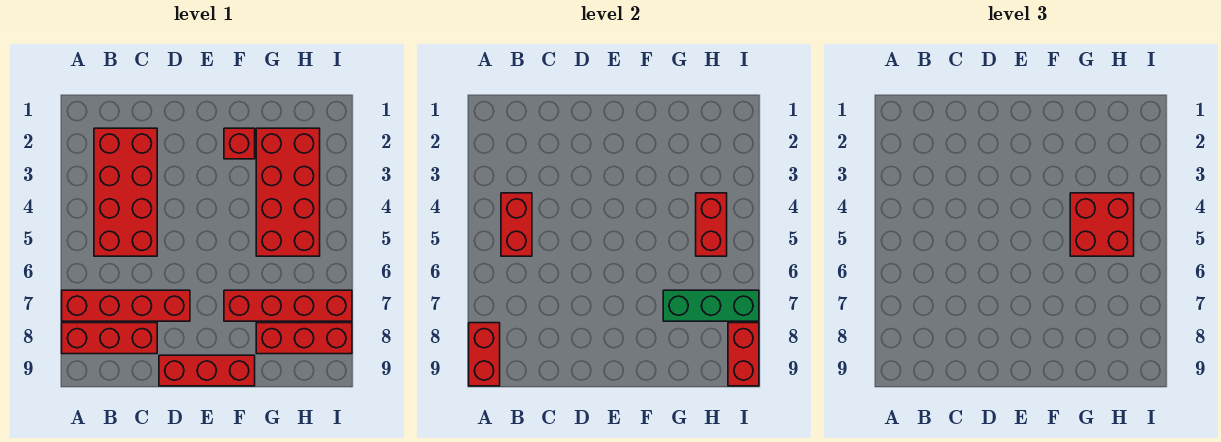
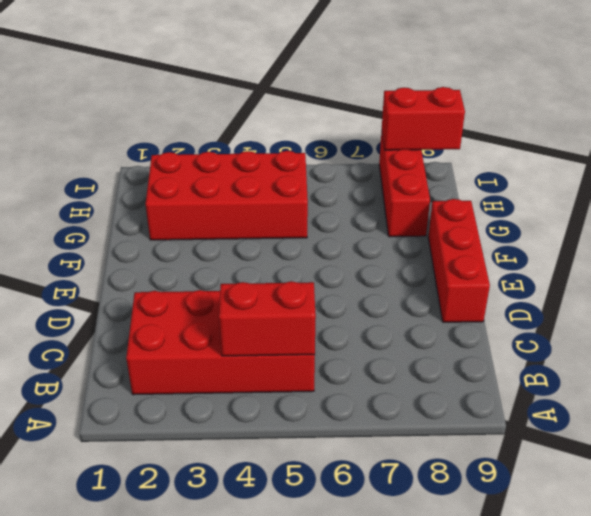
none -> red 1x4 brick [62,290,190,321]
none -> red 1x3 brick [62,323,157,354]
none -> red 1x1 brick [224,128,255,159]

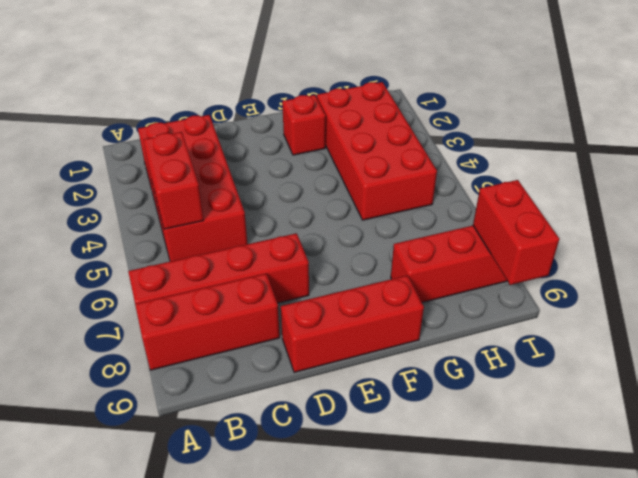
none -> red 1x4 brick [224,290,352,321]
none -> red 1x2 brick [469,323,500,386]
none -> green 1x3 brick [663,290,759,321]

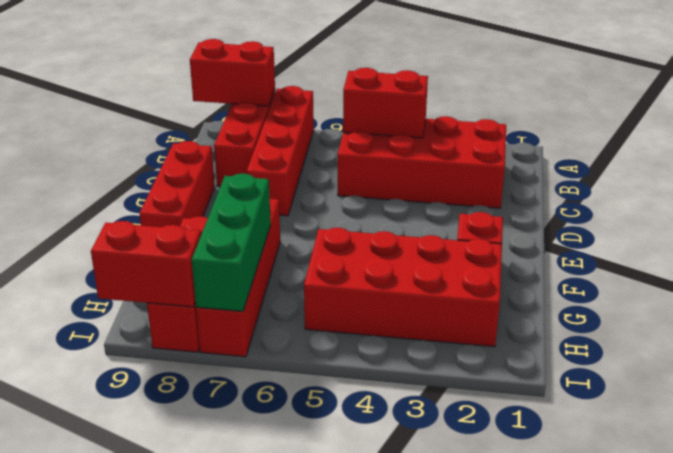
none -> red 1x2 brick [696,193,727,256]
none -> red 2x2 brick [1070,193,1134,256]

